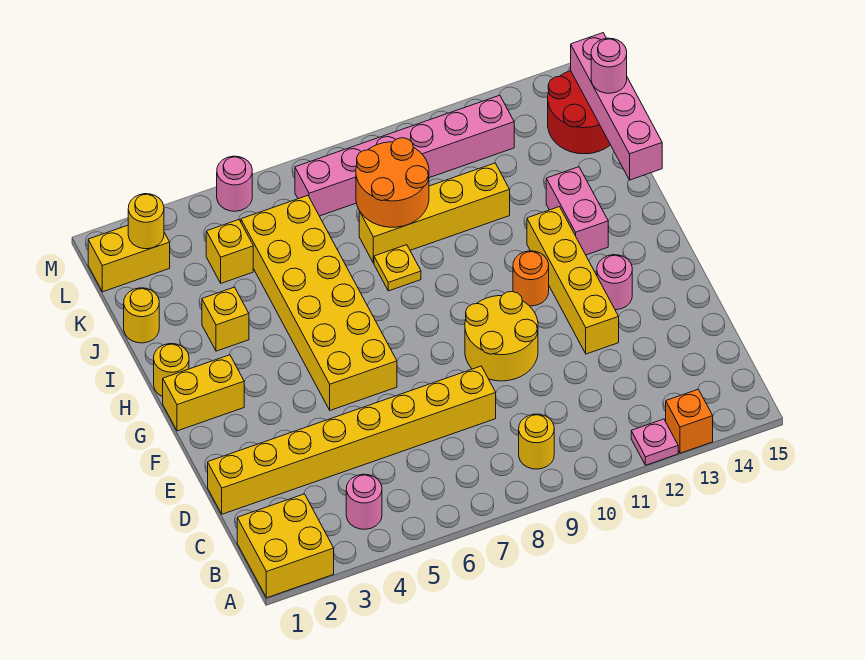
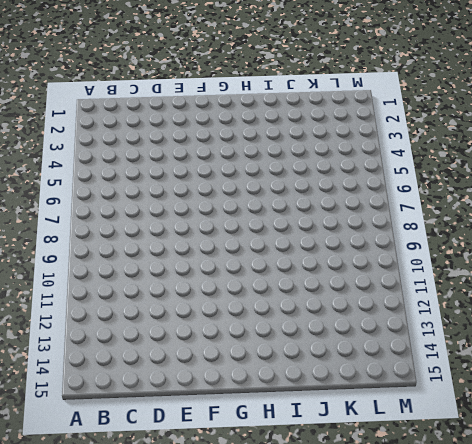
none -> yellow 2x2 brick [237,494,334,598]
none -> pink 1x1 plate [631,419,678,465]
none -> orange 1x1 brick [666,389,713,453]

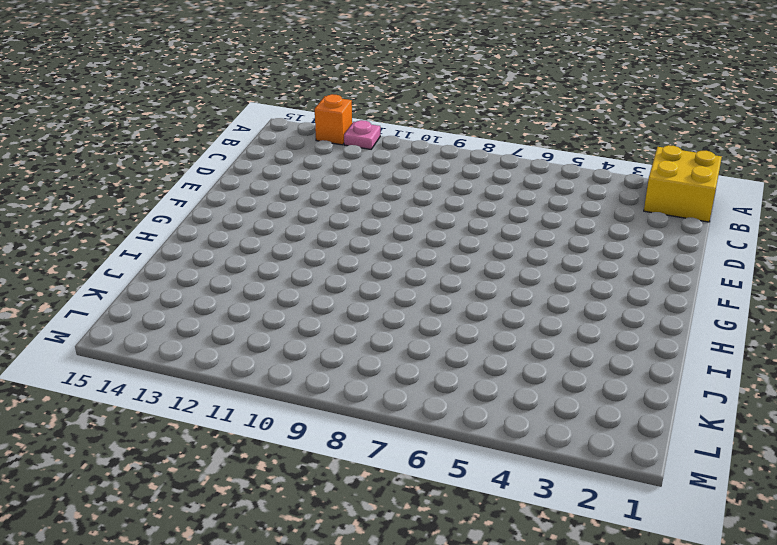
none -> pink 1x1 round brick [346,474,382,529]
none -> yellow 1x1 round brick [519,414,554,469]
none -> yellow 1x8 brick [208,366,496,514]

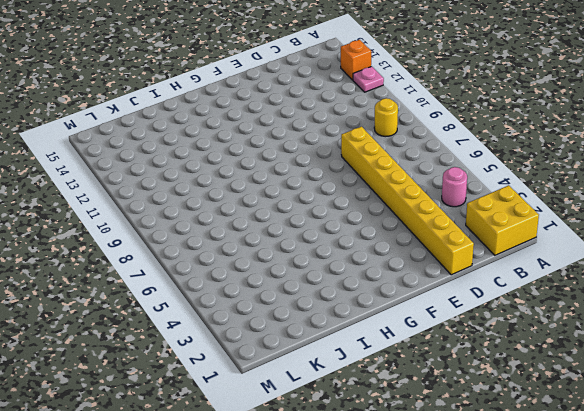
none -> yellow 2x2 round brick [465,292,538,381]
none -> yellow 1x4 brick [527,207,619,354]
none -> yellow 2x6 brick [241,196,397,410]

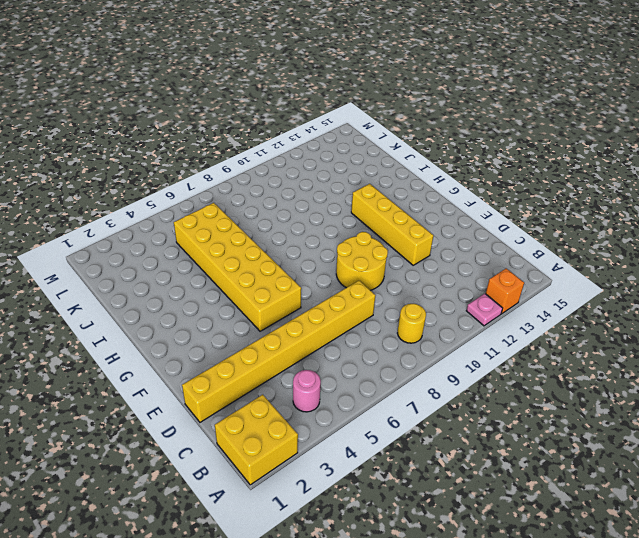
none -> pink 1x1 round brick [597,255,632,310]
none -> yellow 1x2 brick [163,355,244,431]
none -> orange 1x1 round brick [513,251,549,306]

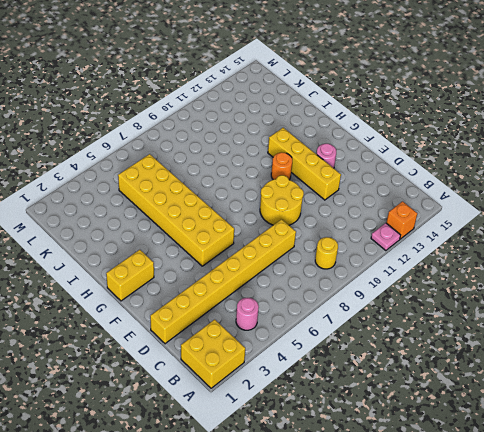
none -> yellow 1x1 round brick [154,344,189,397]
none -> pink 1x2 brick [546,167,608,255]
none -> yellow 1x1 brick [202,287,249,351]

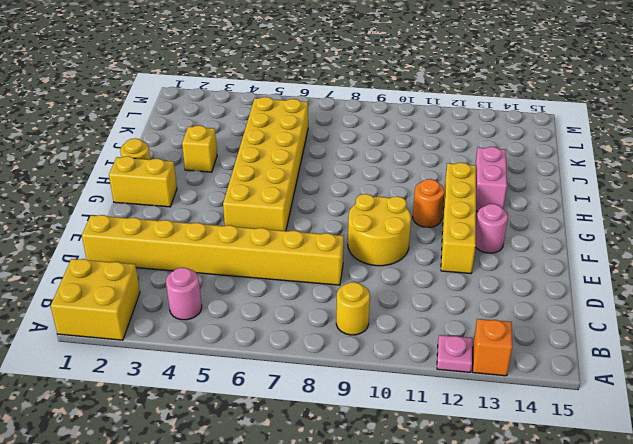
none -> yellow 1x1 plate [374,245,421,291]
none -> yellow 1x1 round brick [124,288,159,343]
none -> yellow 1x4 brick [359,163,510,263]

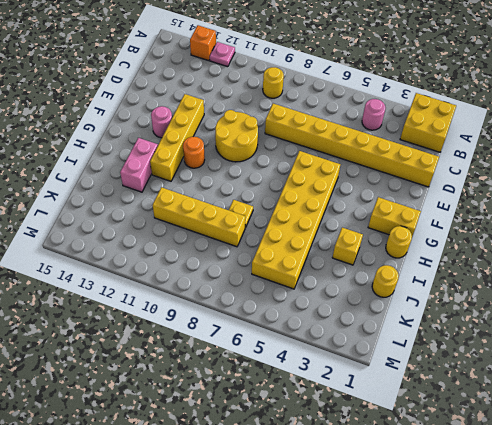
none -> yellow 1x1 brick [206,220,253,283]
none -> red 2x2 round brick [548,71,610,154]
none -> yellow 1x2 brick [88,225,170,292]

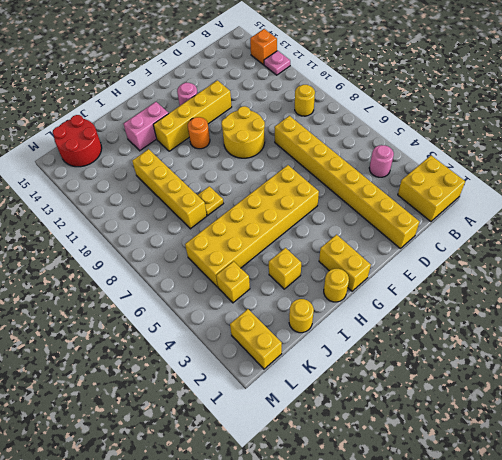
none -> pink 1x6 brick [295,95,514,216]
none -> pink 1x1 round brick [217,156,252,211]
none -> pink 1x4 brick [571,33,662,180]

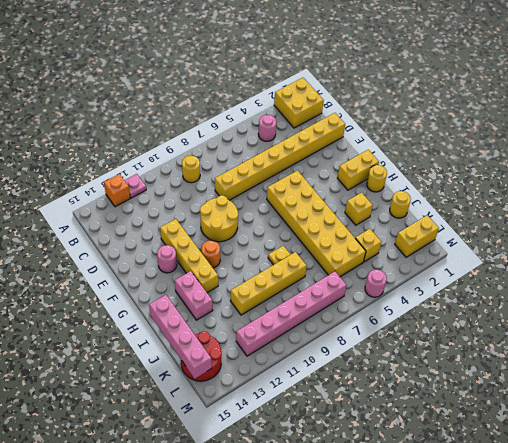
none -> orange 2x2 round brick [356,138,429,227]
none -> yellow 1x1 round brick [128,194,164,249]
none -> pink 1x1 round brick [591,38,627,93]

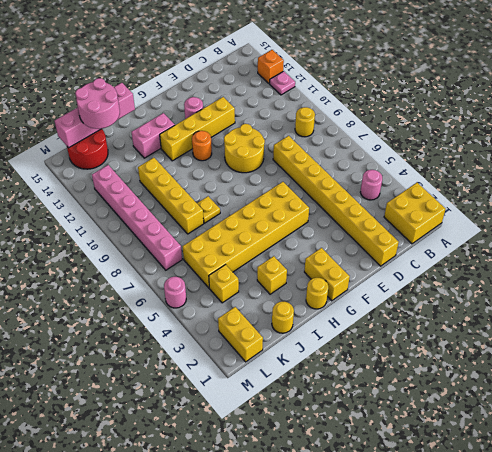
pink 2x2 round brick [75,78,120,129] -> pink 1x1 round brick [591,38,627,93]
none -> orange 2x2 round brick [356,138,429,227]
none -> yellow 1x1 round brick [128,194,164,249]

